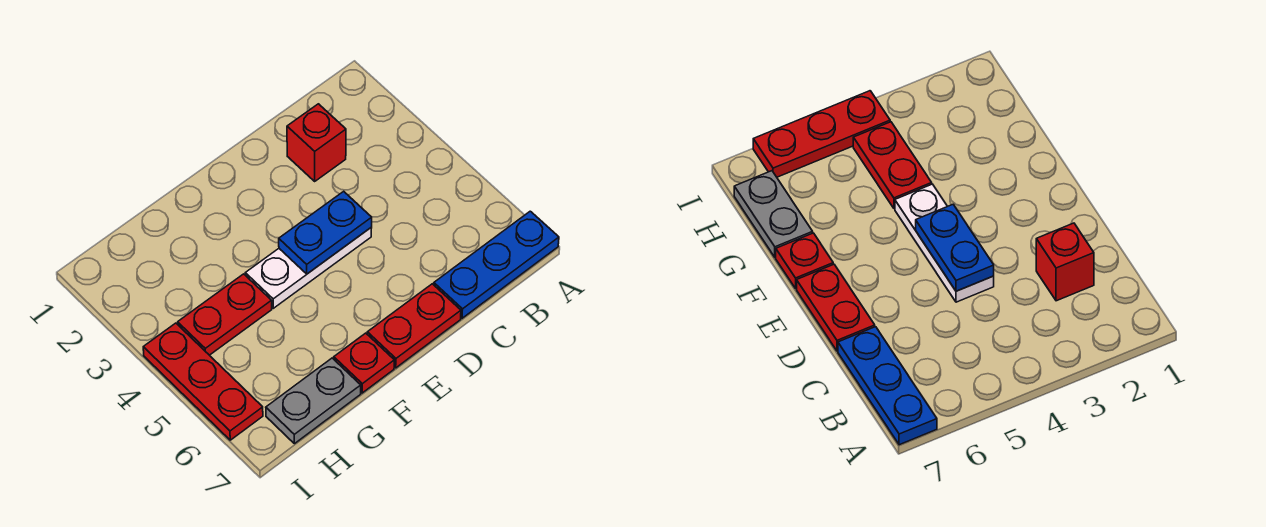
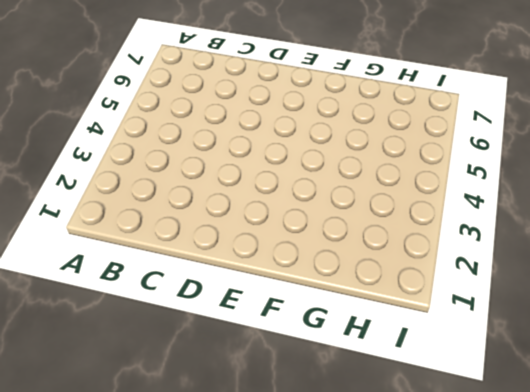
none -> blue 1x3 plate [434,211,559,318]
none -> red 1x1 brick [287,104,346,181]

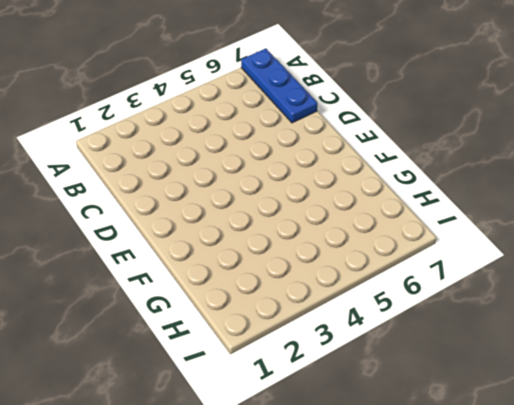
none -> red 1x1 brick [287,104,346,181]
none -> white 1x3 plate [245,228,371,308]

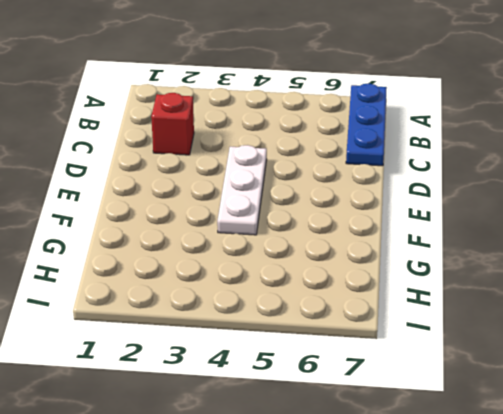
none -> red 1x2 plate [367,284,461,368]
none -> red 1x1 plate [334,333,394,393]

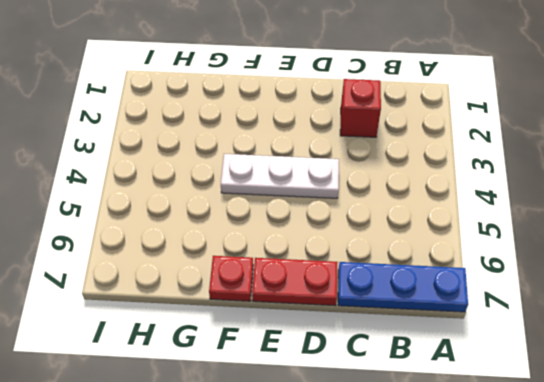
none -> red 1x2 plate [178,274,272,355]
none -> grey 1x2 plate [266,358,361,444]

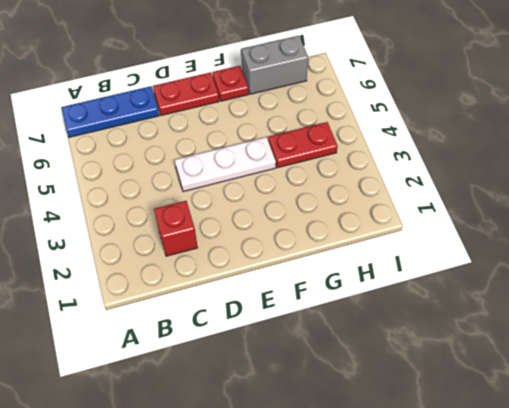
grey 1x2 brick [241,36,308,94] -> grey 1x2 plate [266,358,361,444]
none -> red 1x3 plate [143,323,263,440]
none -> blue 1x2 plate [279,191,372,274]

